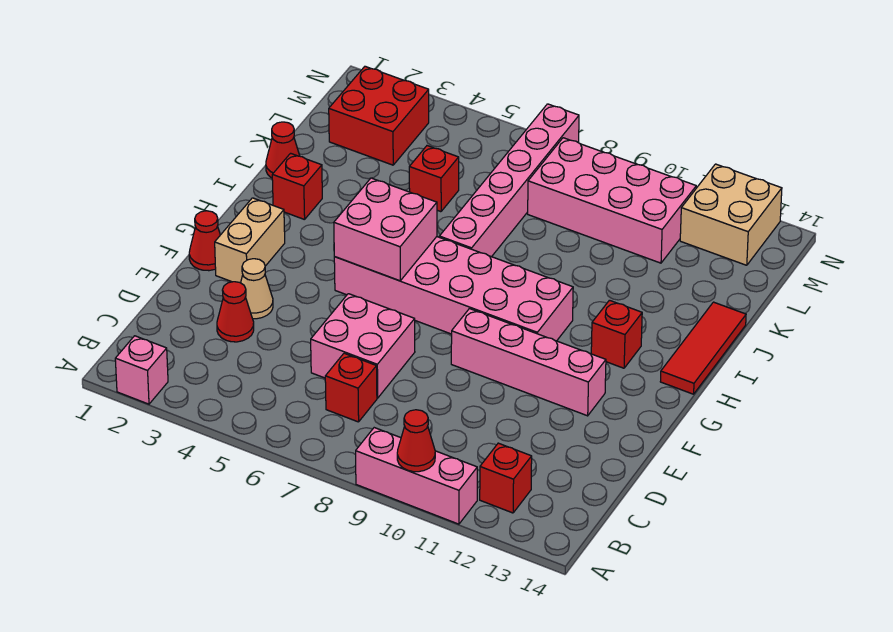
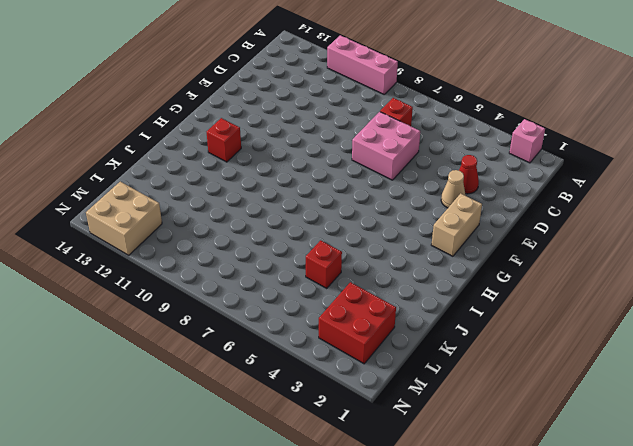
none -> red 1x1 brick [480,443,532,513]
none -> red 1x1 cone [189,211,220,271]
none -> pink 1x4 brick [451,309,606,416]

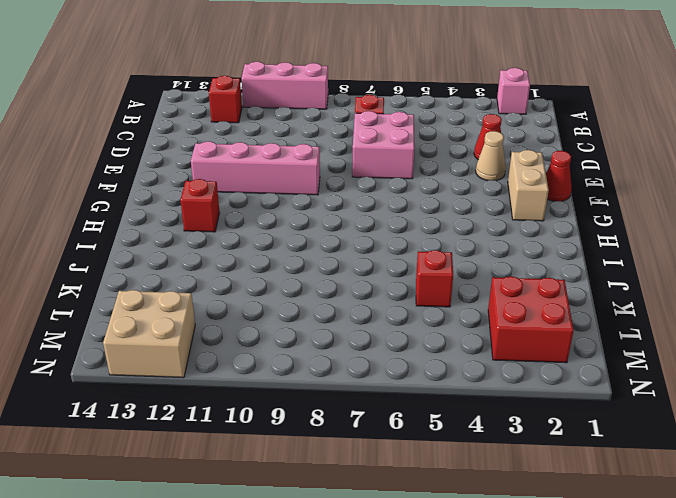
none -> pink 2x6 brick [334,237,573,341]
none -> red 1x3 tile [660,302,746,394]
none -> red 1x1 brick [272,153,322,220]

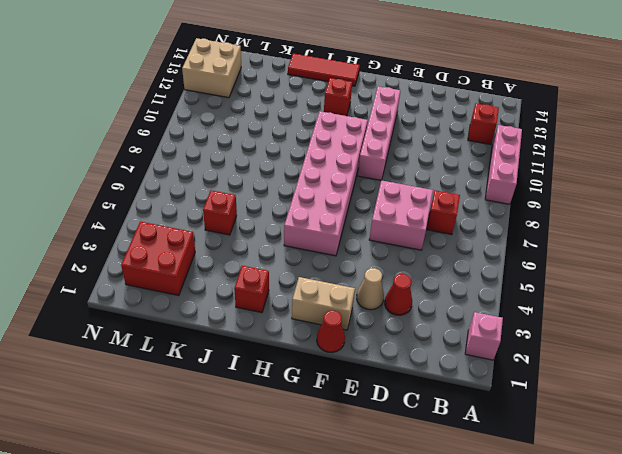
none -> pink 1x6 brick [439,104,579,257]
none -> red 1x1 cone [266,122,300,178]
none -> pink 2x4 brick [528,138,696,263]

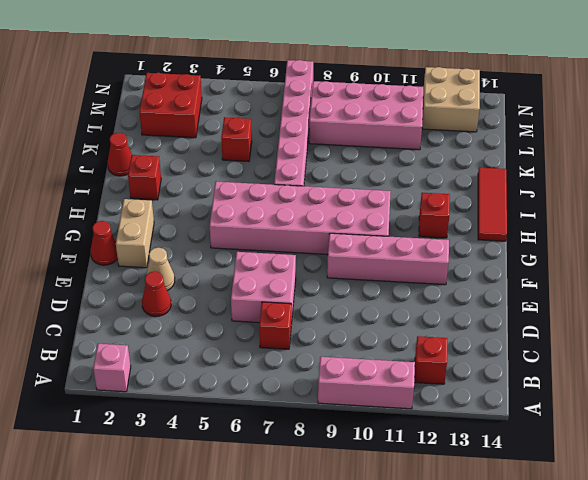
none -> red 1x1 cone [397,410,435,472]
none -> pink 2x2 brick [334,178,437,281]

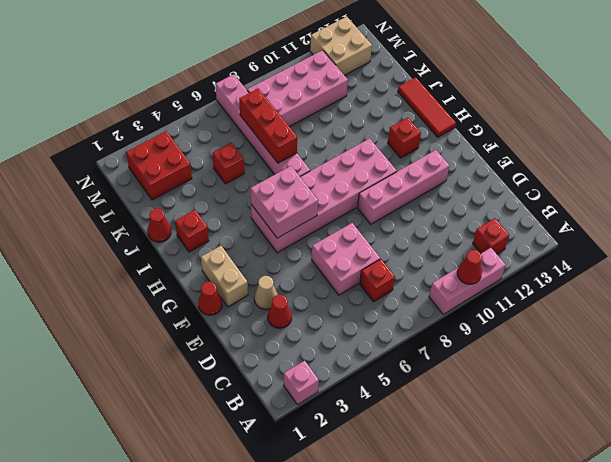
red 1x3 brick [239,88,297,163] -> none

